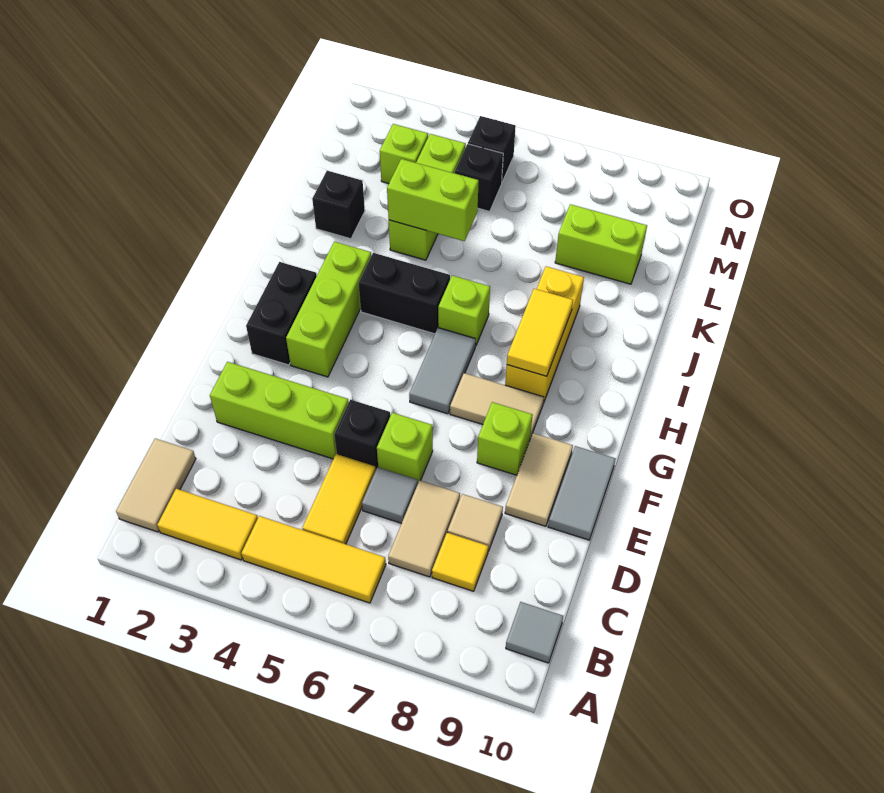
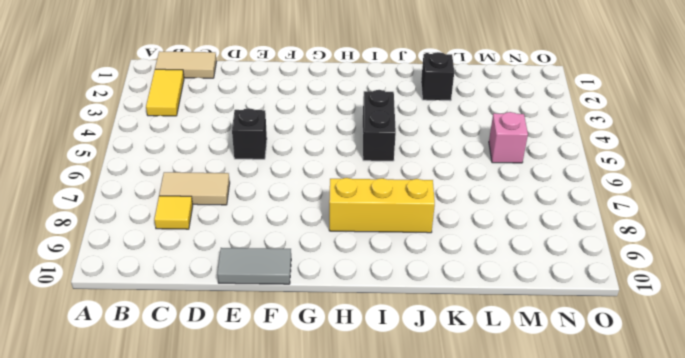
pink 1x1 brick [489,112,528,163] -> black 1x1 brick [455,144,503,211]
none -> yellow 1x3 tile [242,516,386,603]
none -> grey 1x1 tile [506,602,563,663]
none -> yellow 1x2 tile [302,454,376,544]
none -> grey 1x1 tile [362,467,418,523]

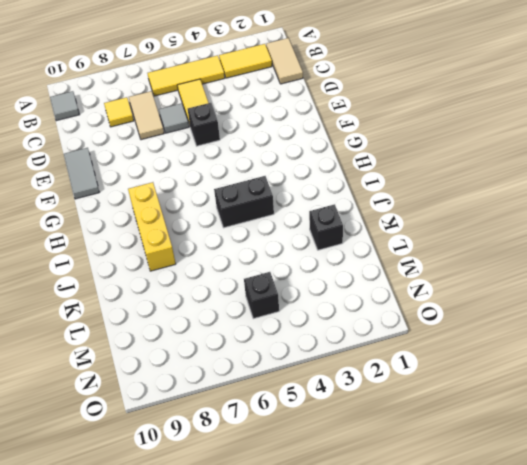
none -> tan 1x1 tile [448,494,503,551]
none -> lime 1x3 brick [210,362,349,459]
none -> lime 1x1 brick [377,413,433,483]
none -> tan 1x2 tile [505,433,573,526]

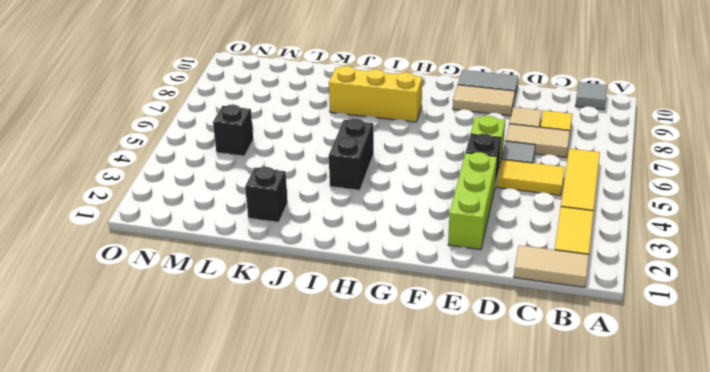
none -> lime 1x1 brick [477,402,533,475]
none -> black 1x2 brick [246,262,317,365]
none -> lime 1x3 brick [286,242,371,377]
none -> grey 1x2 tile [409,328,476,414]

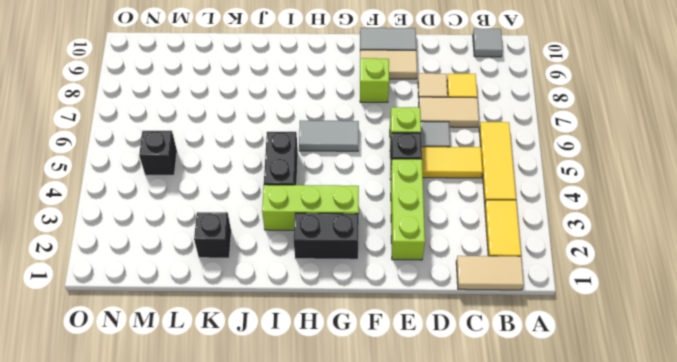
none -> tan 1x2 tile [450,373,544,438]
none -> yellow 1x3 brick [505,266,584,404]
none -> lime 1x1 brick [438,275,490,346]
none -> lime 1x3 brick [389,134,466,260]

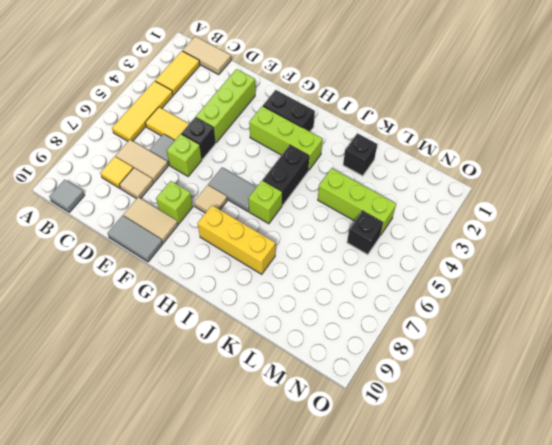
tan 1x1 tile [194,185,227,213] -> tan 1x2 tile [450,373,544,438]
none -> lime 1x2 brick [555,204,647,284]
none -> lime 1x1 brick [380,124,428,184]
none -> black 1x1 brick [468,116,516,182]
none -> yellow 1x2 tile [507,289,573,376]

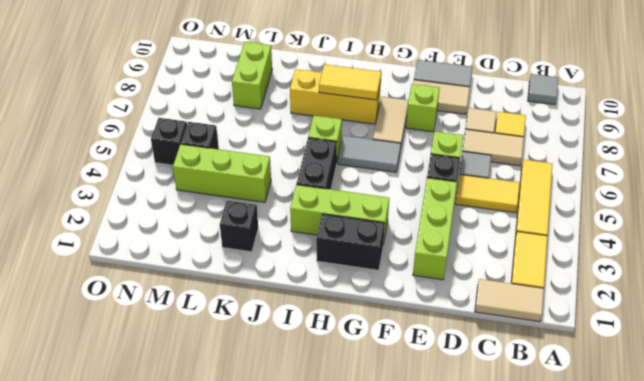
none -> lime 1x1 brick [380,124,428,184]
none -> lime 1x2 brick [387,159,479,241]

